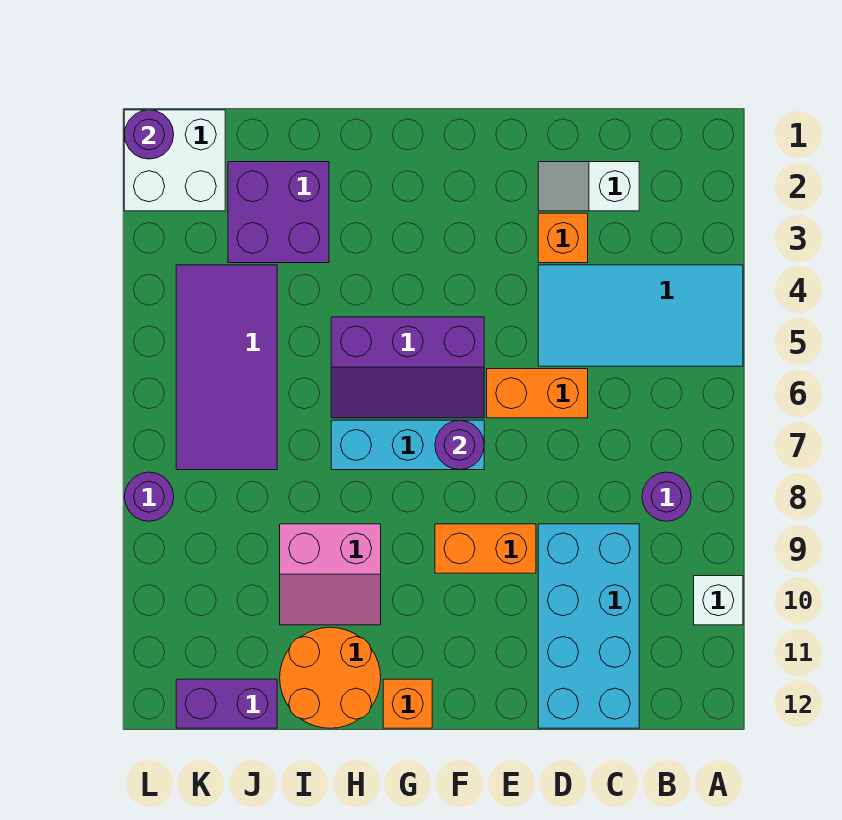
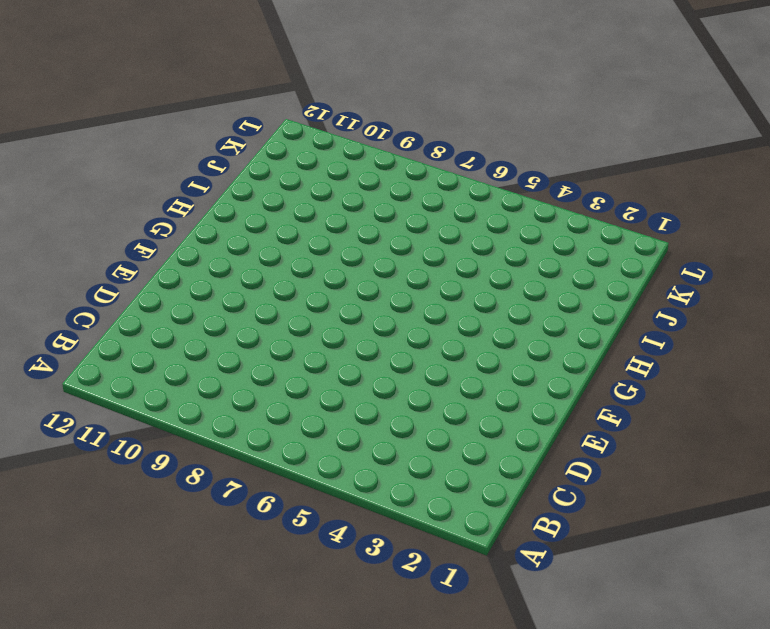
none -> cyan 2x4 tile [538,265,743,366]
none -> white 1x1 brick [694,576,743,625]
none -> purple 1x1 round brick [642,472,691,521]

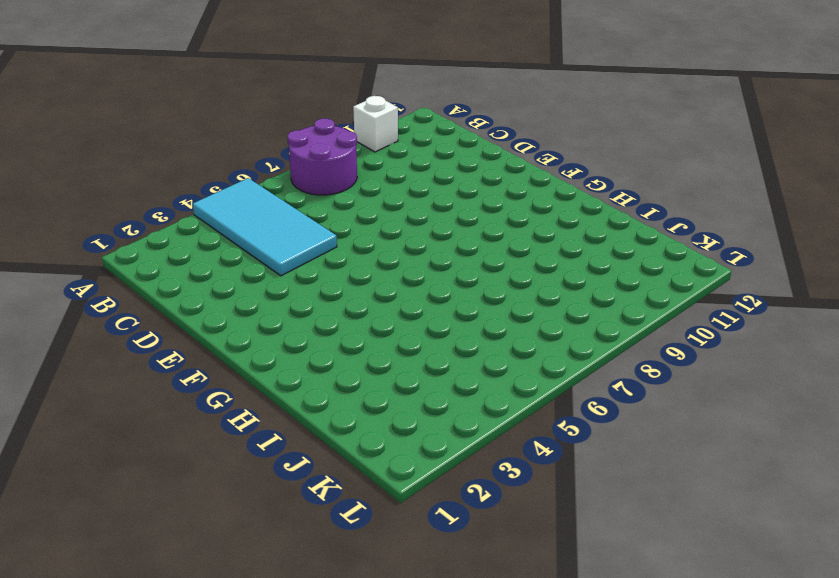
purple 2x2 round brick [287,118,357,195] -> purple 1x1 round brick [642,472,691,521]
none -> white 1x2 slope [538,162,639,211]
none -> cyan 2x4 brick [538,524,639,728]
none -> orange 1x1 brick [538,213,588,263]

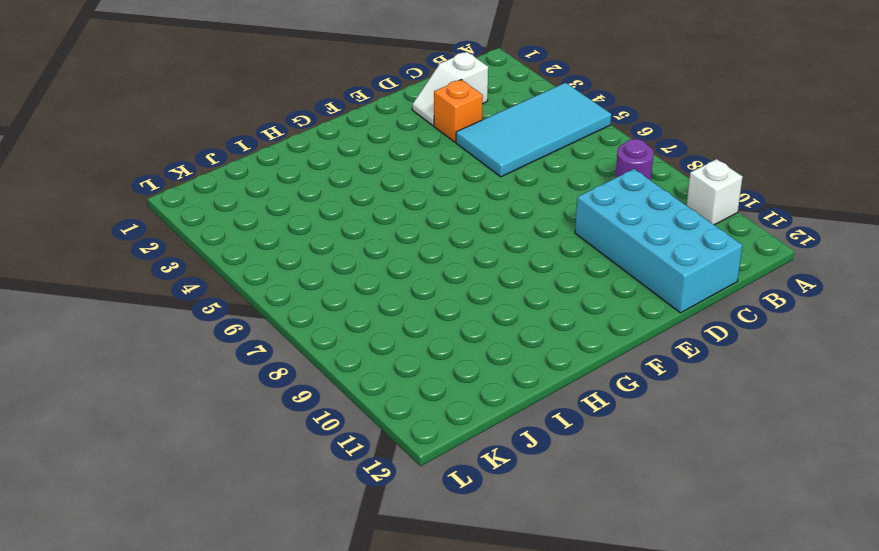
none -> orange 1x2 brick [487,369,588,418]
none -> orange 1x2 brick [435,524,536,573]
none -> purple 2x3 slope [331,317,484,418]

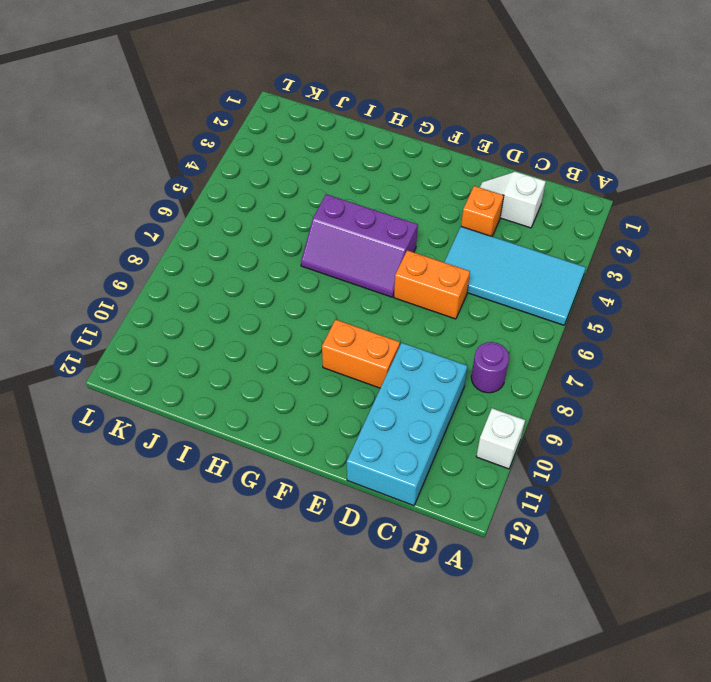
none -> cyan 1x3 brick [331,420,484,470]
none -> orange 1x1 brick [383,679,432,728]
none -> pink 2x2 slope [280,524,381,625]

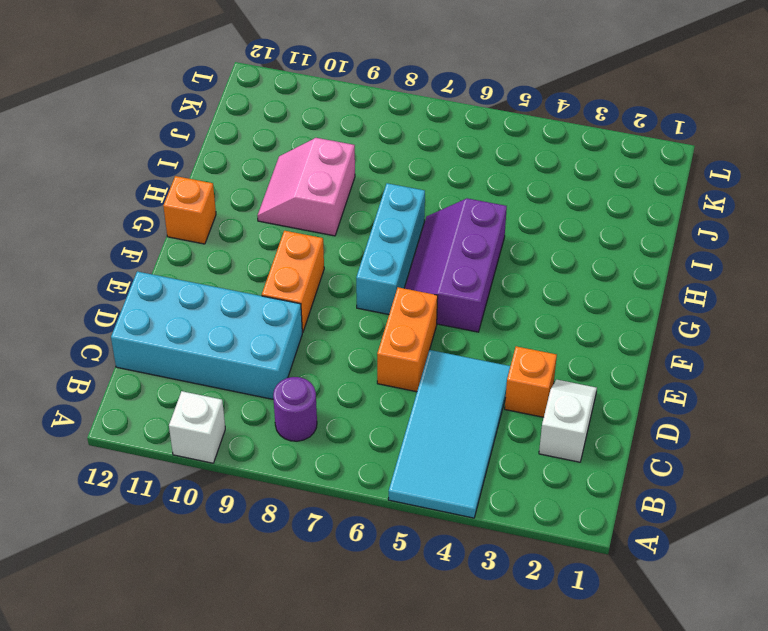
none -> orange 2x2 round brick [280,627,381,728]
none -> purple 2x2 brick [228,162,329,263]
none -> purple 2x4 tile [176,265,277,470]

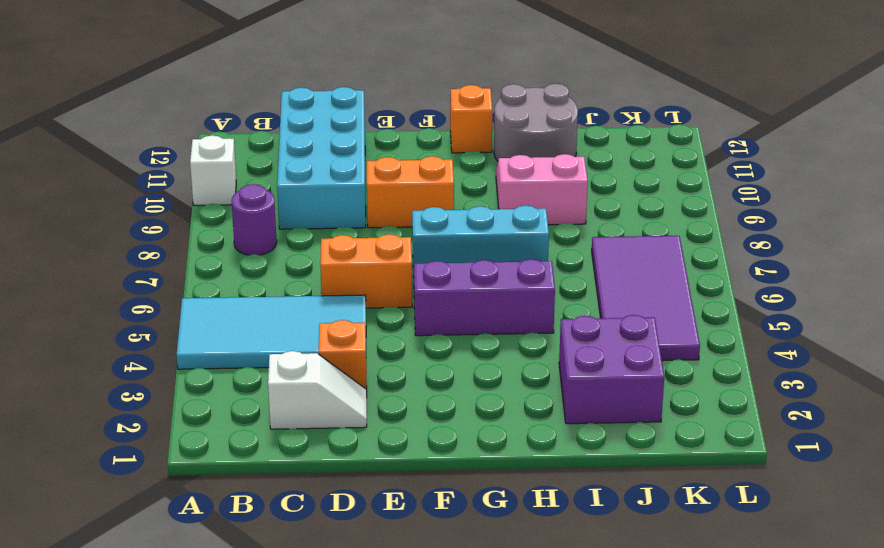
grey 2x2 round brick [494,84,578,161] -> orange 2x2 round brick [280,627,381,728]
none -> purple 1x2 brick [176,679,277,728]
none -> white 2x2 brick [124,110,225,211]
none -> purple 1x1 round brick [124,472,174,521]

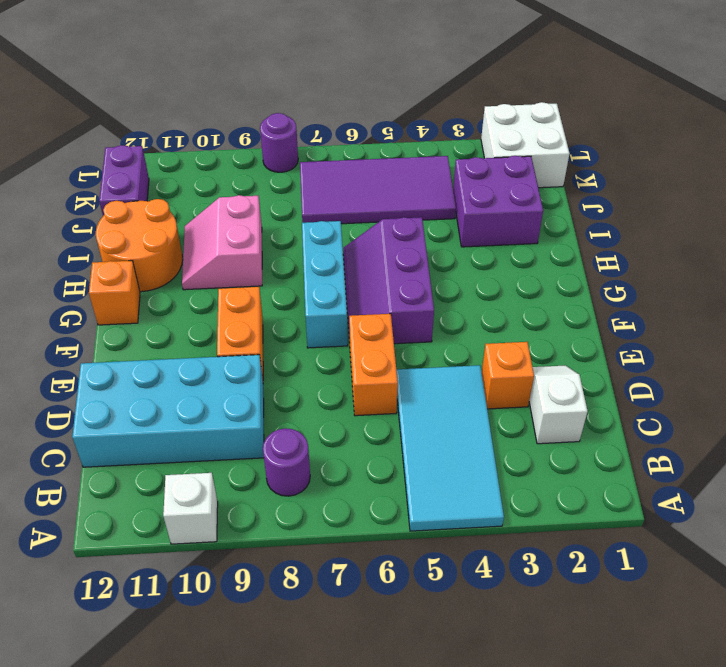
none -> purple 1x1 round brick [435,420,484,470]
none -> purple 1x1 round brick [124,110,174,159]

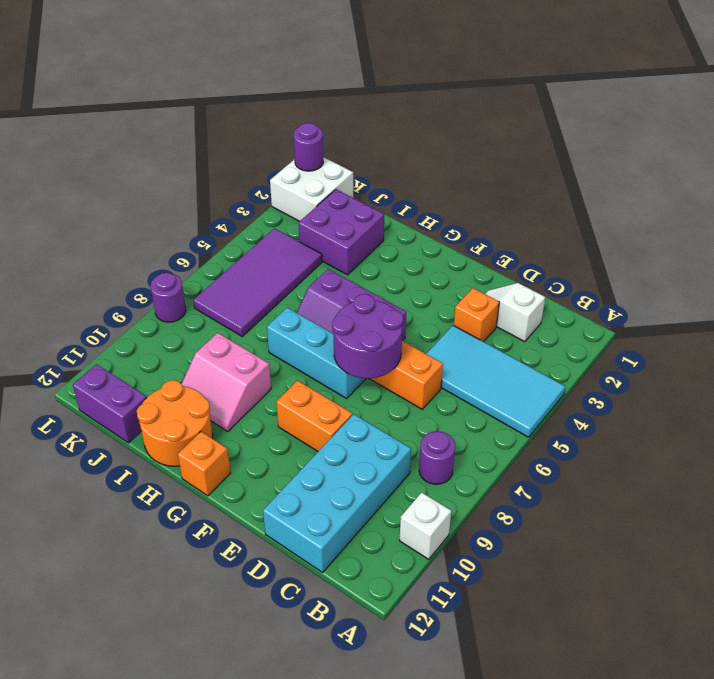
purple 2x2 round brick [332,294,403,379] -> purple 1x1 round brick [435,420,484,470]

